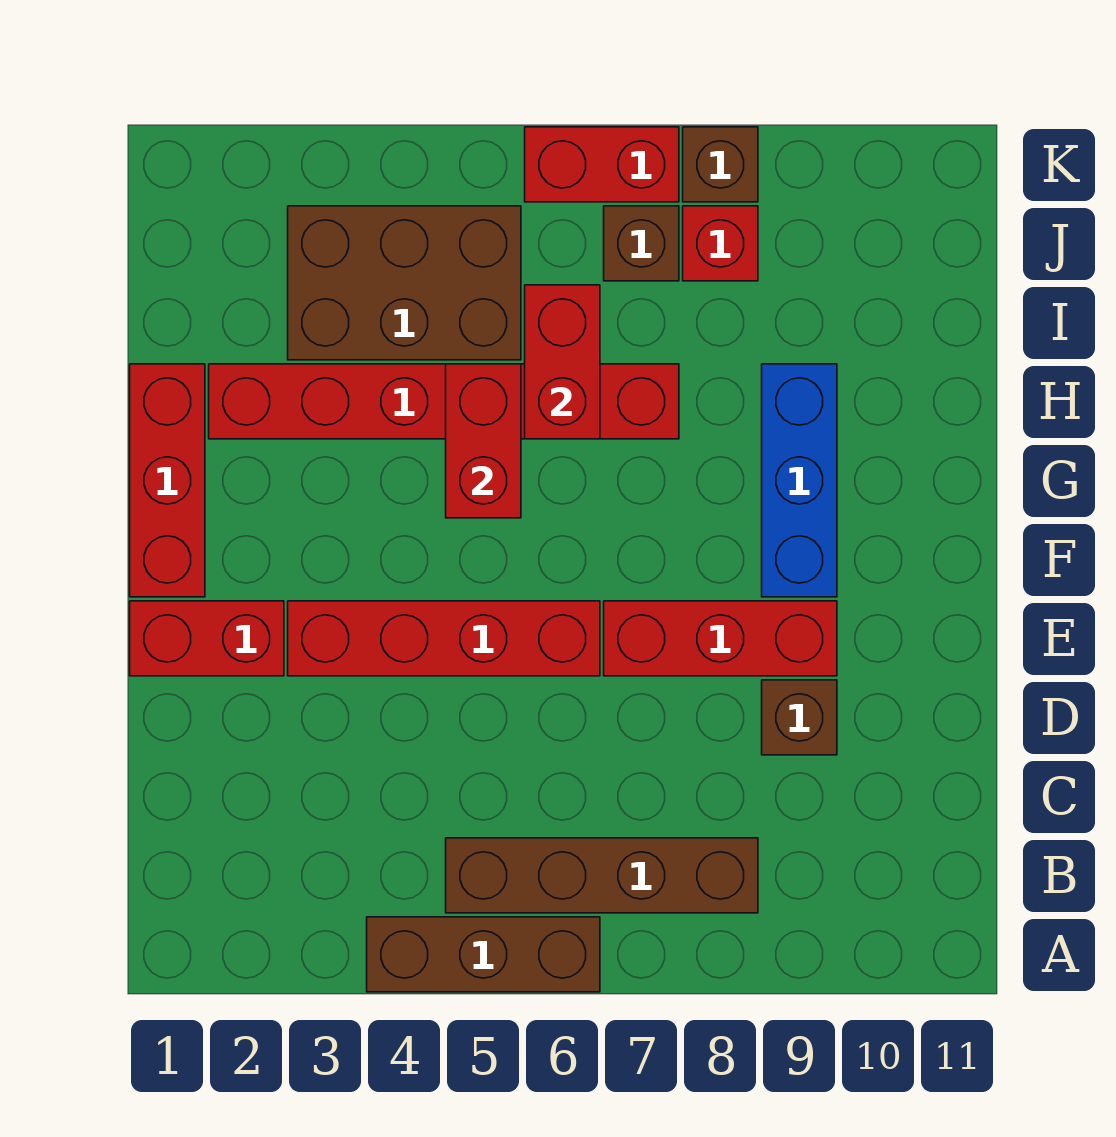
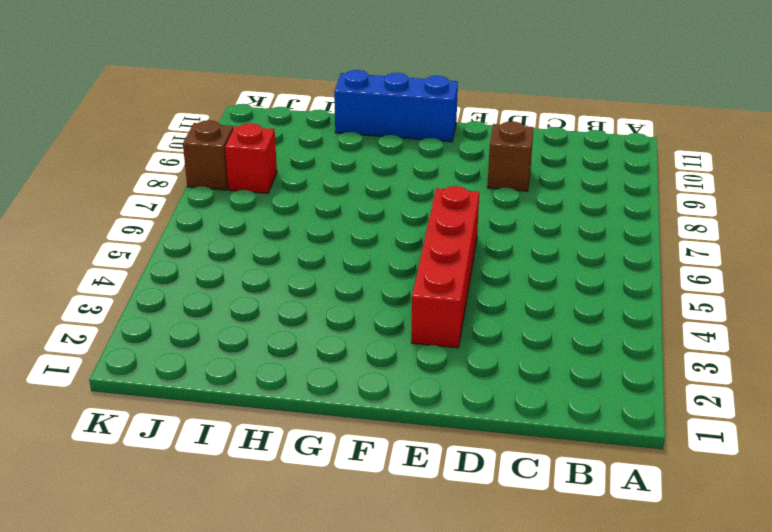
blue 1x3 brick [334,70,458,142] -> blue 1x3 brick moved to [762,364,837,597]
none -> brown 1x3 brick [367,917,600,992]
none -> brown 1x4 brick [446,838,758,913]
none -> red 1x2 brick [130,601,284,676]

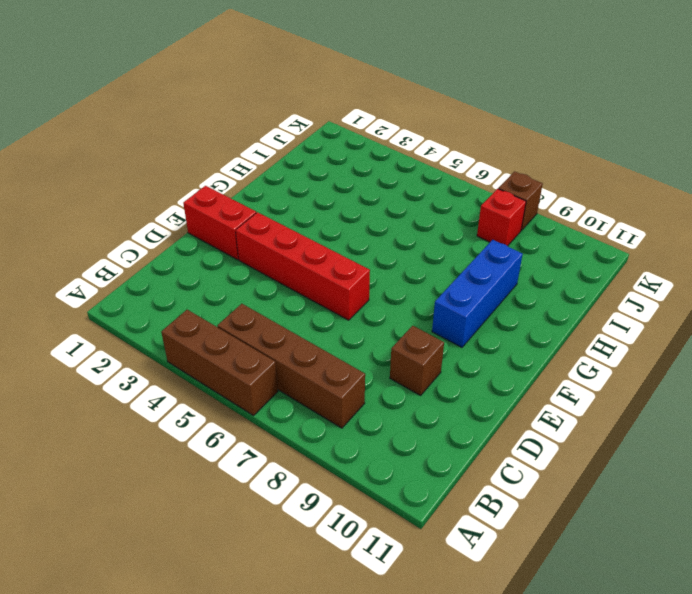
none -> red 1x3 brick [604,601,837,676]
none -> red 1x3 brick [130,364,205,597]
none -> red 1x6 brick [209,364,679,439]

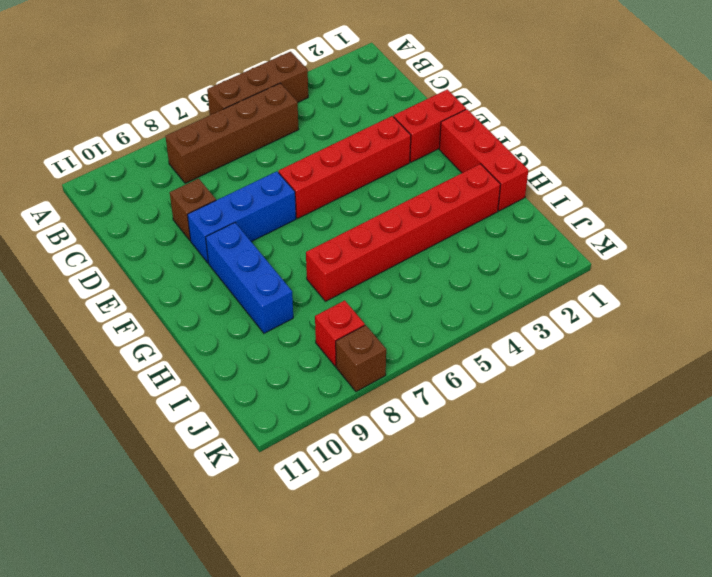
blue 1x3 brick [188,171,296,263] -> red 1x3 brick [604,601,837,676]
none -> brown 2x3 brick [288,206,521,360]
none -> brown 1x1 brick [604,206,679,281]
none -> red 1x2 brick [525,127,679,202]

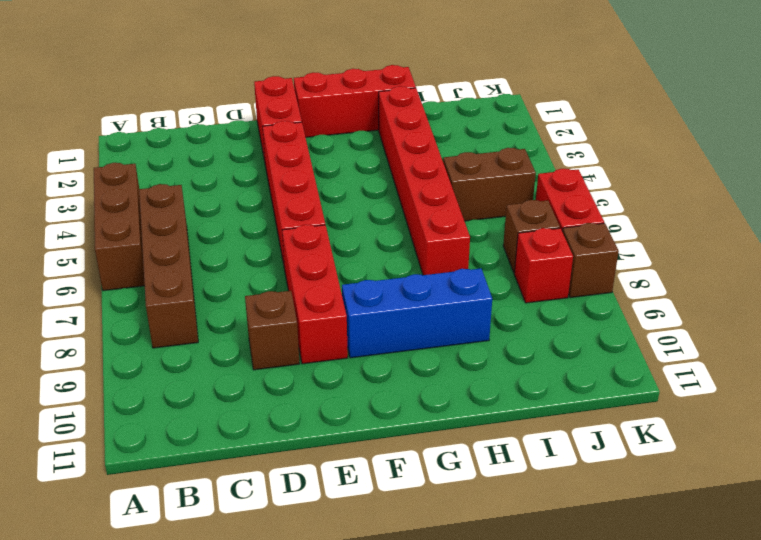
brown 1x2 brick [443,148,536,221] -> brown 2x3 brick [288,206,521,360]
none -> red 1x2 brick [446,364,521,518]
none -> red 1x2 brick [525,285,600,439]

